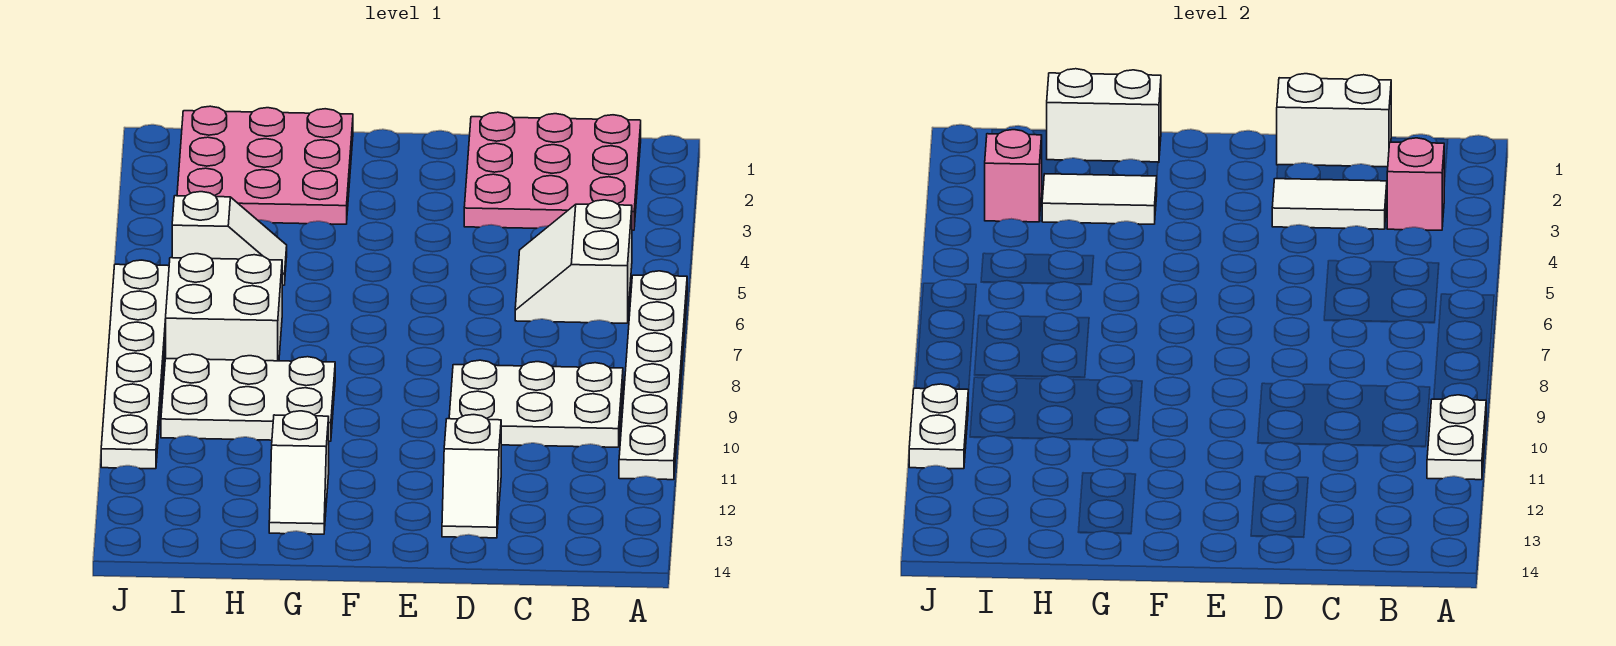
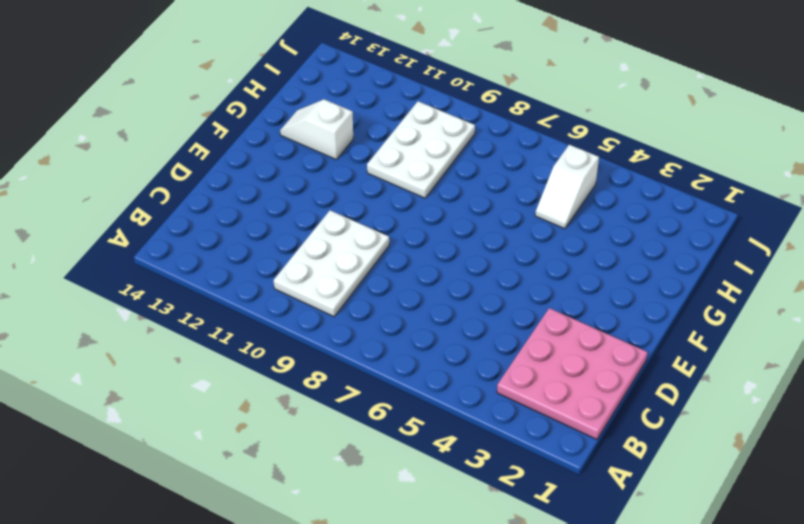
none -> white 1x6 plate [619,271,687,480]
none -> white 2x2 slope [515,200,632,323]
none -> white 1x2 slope [442,415,501,538]

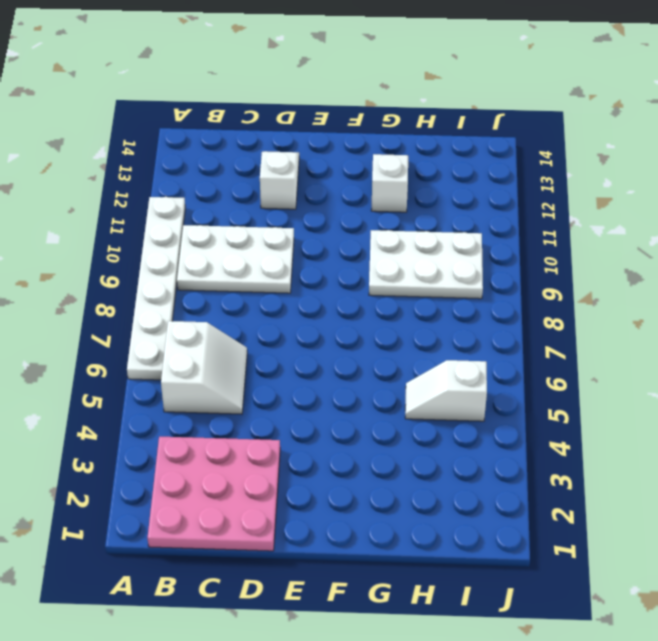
none -> pink 3x3 plate [177,106,353,224]
none -> white 2x2 brick [166,254,282,361]
none -> white 1x6 plate [101,260,169,469]

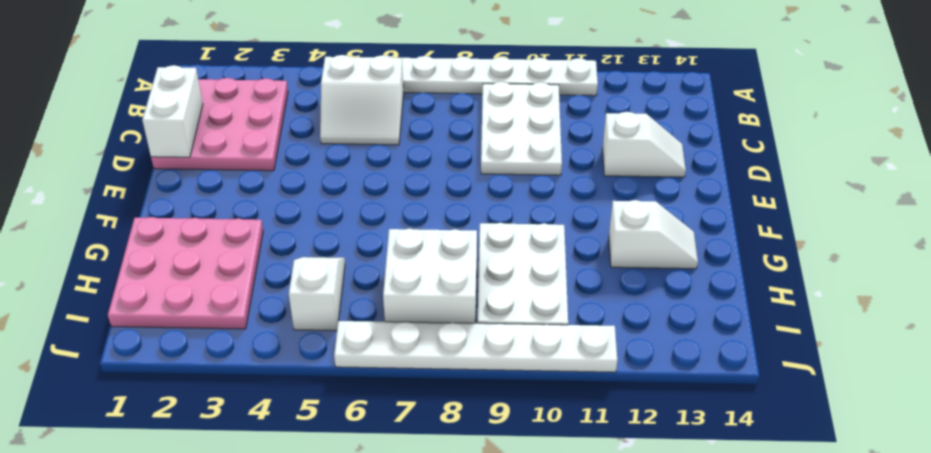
none -> white 1x2 plate [1427,395,1486,480]
none -> pink 1x1 brick [1387,138,1444,230]
none -> white 1x2 tile [1272,179,1387,229]

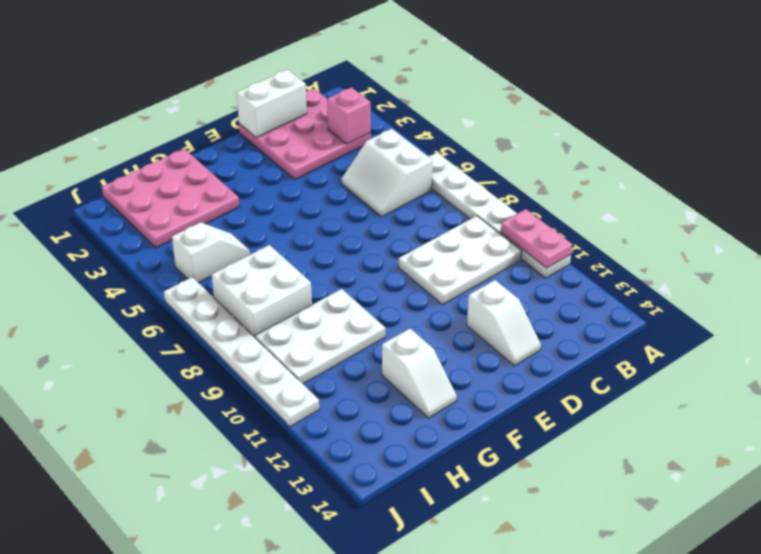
pink 1x2 plate [501,209,572,268] -> white 1x2 plate [1427,395,1486,480]
none -> white 1x2 tile [1272,179,1387,229]
none -> white 1x2 brick [1047,69,1161,162]
none -> white 1x2 tile [1042,174,1157,224]

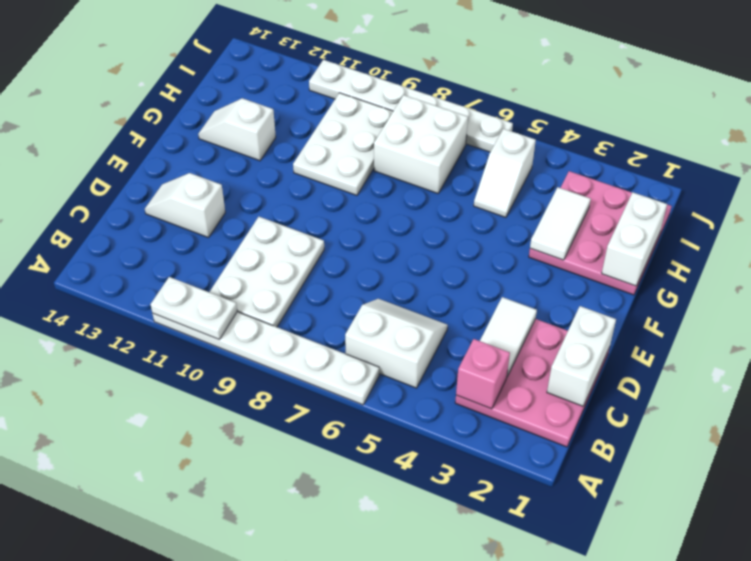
none -> pink 1x1 brick [985,130,1042,222]
none -> white 1x2 plate [909,384,968,469]

